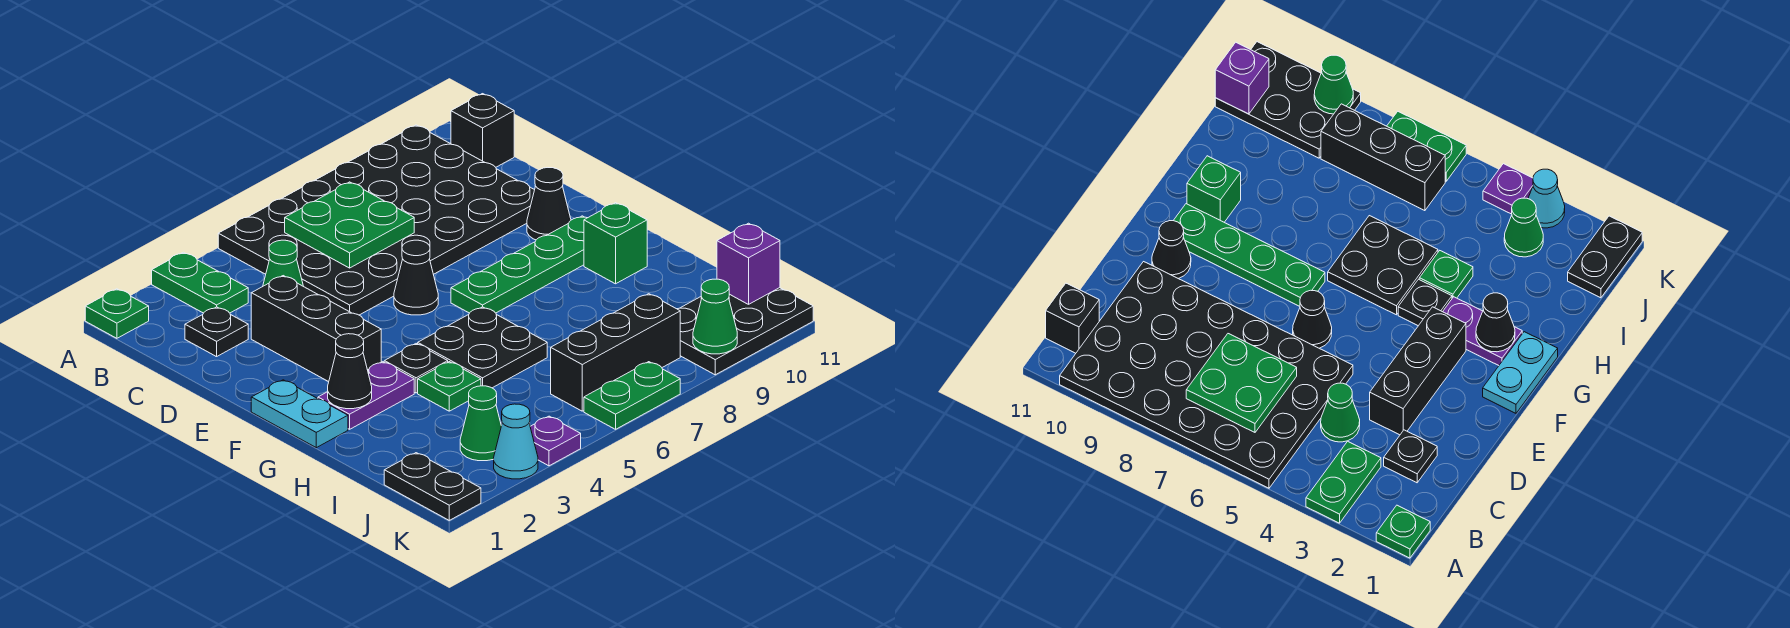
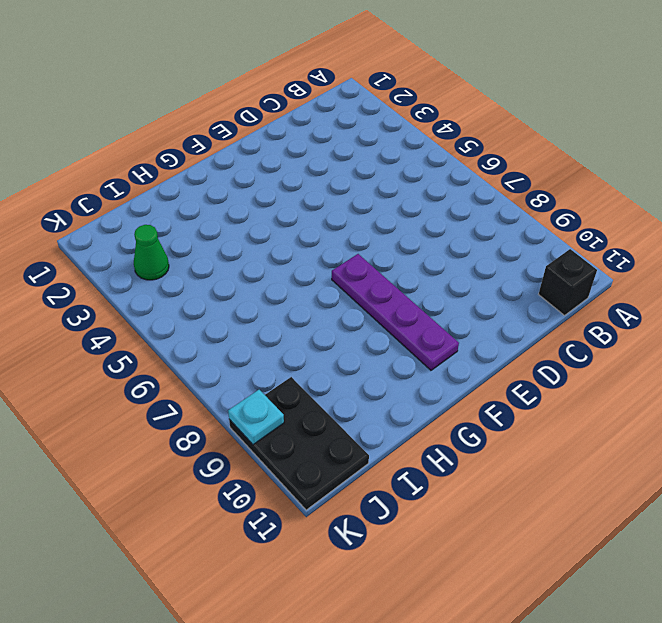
purple 1x4 plate [332,254,459,370] -> green 1x4 plate [451,216,586,313]
cyan 1x1 plate [228,390,284,445] -> green 1x1 cone [693,279,737,354]
none -> green 1x1 plate [85,289,149,338]
none -> green 1x2 plate [152,252,248,313]
none -> black 4x6 plate [218,125,534,315]

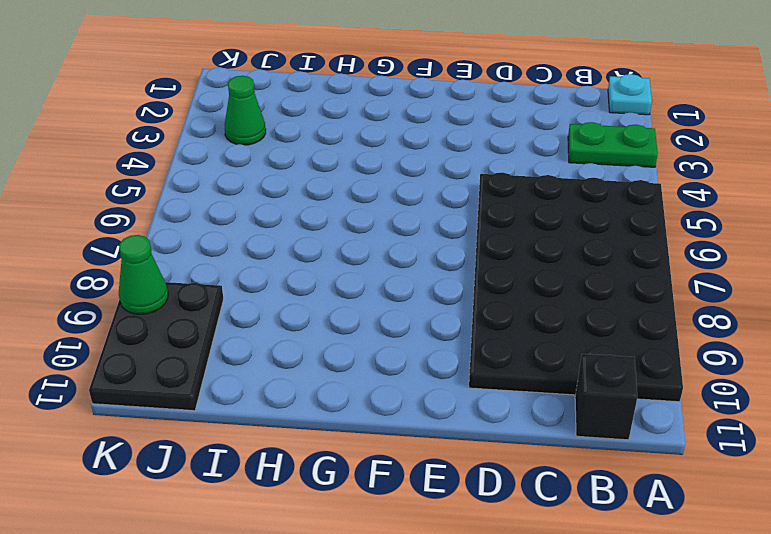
cyan 1x1 plate [608,74,652,115] -> green 1x1 plate [85,289,149,338]
none -> black 1x1 plate [185,307,248,357]
none -> green 1x1 cone [263,240,303,286]
none -> black 1x3 brick [251,276,381,382]

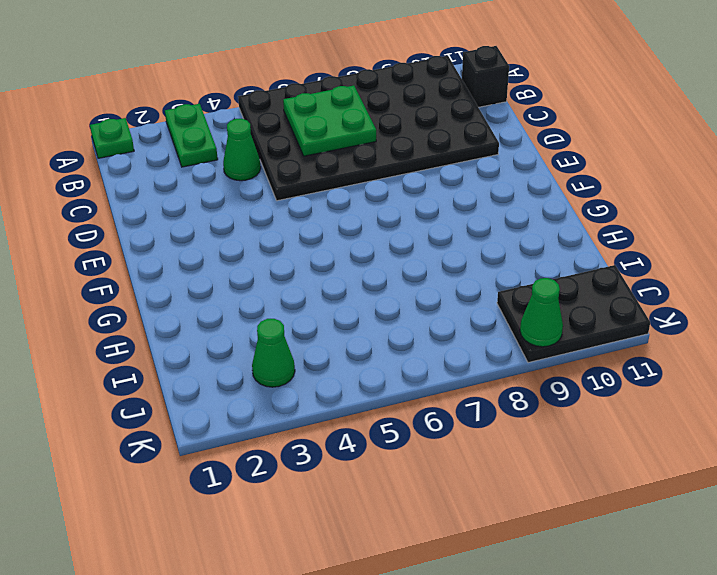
none -> black 1x1 plate [185,307,248,357]
none -> black 1x3 brick [251,276,381,382]
none -> black 1x1 cone [394,240,438,315]

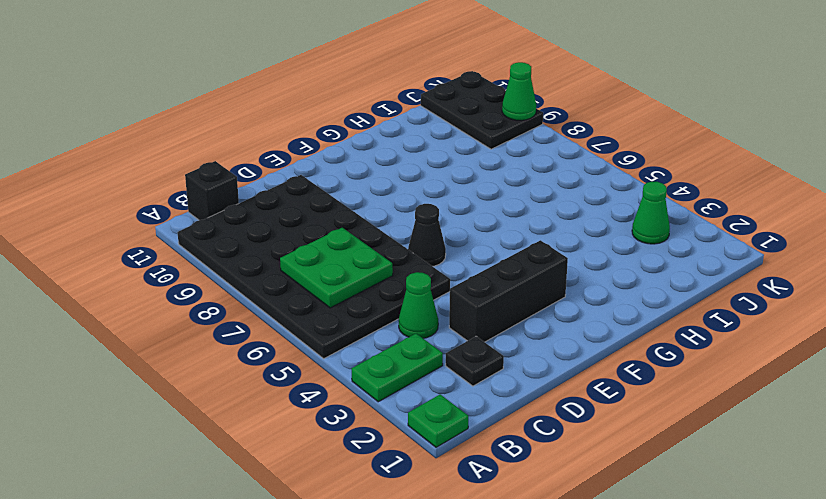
none -> black 1x1 cone [527,168,571,240]
none -> cyan 1x2 plate [251,380,348,448]
none -> green 1x4 plate [451,216,586,313]

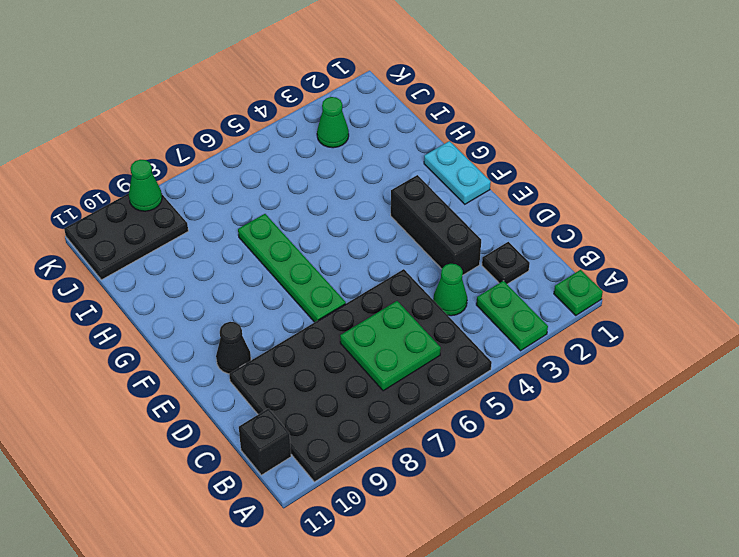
green 1x4 plate [238,214,346,322] -> green 1x4 plate turned to [451,216,586,313]
none -> black 1x1 cone [394,240,438,315]
none -> purple 1x2 plate [318,362,414,429]
none -> black 1x1 plate [384,344,448,393]

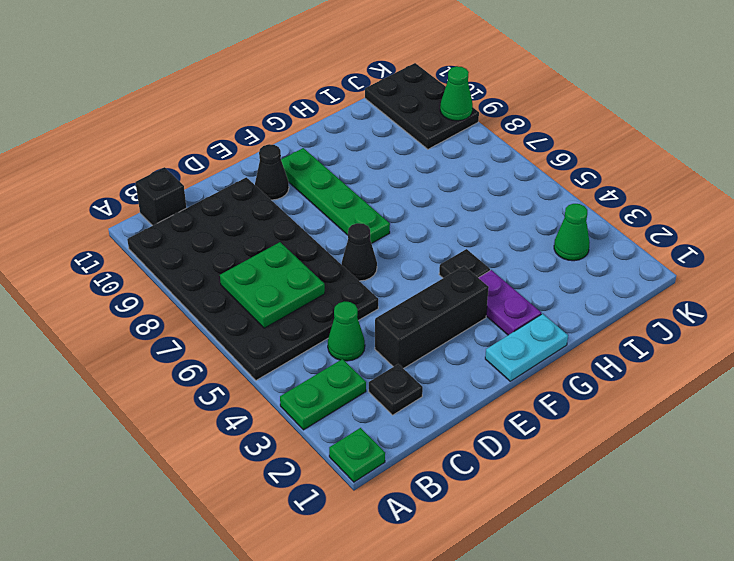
none -> black 2x2 plate [418,307,547,388]
none -> green 1x1 brick [584,203,647,284]
none -> green 1x1 plate [418,362,481,411]

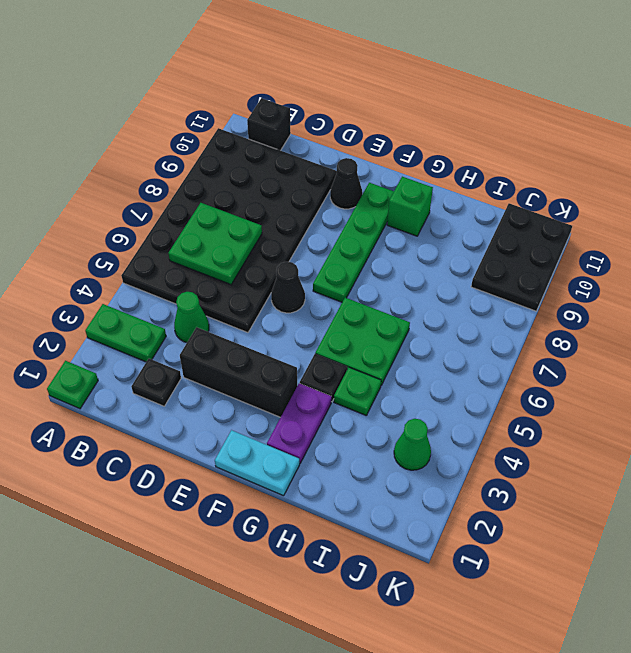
green 2x2 plate [315,298,410,385] -> black 2x2 plate [418,307,547,388]
none -> black 1x2 plate [384,453,481,520]
none -> black 1x3 brick [551,294,680,411]
none -> cyan 1x1 cone [494,404,538,479]

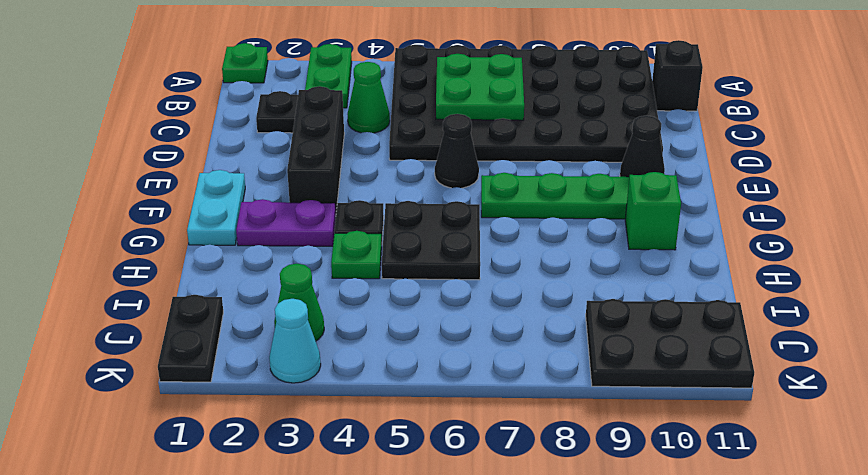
none -> black 1x3 brick [551,294,680,411]
none -> purple 1x1 plate [530,416,581,466]
none -> green 1x2 plate [584,362,680,429]

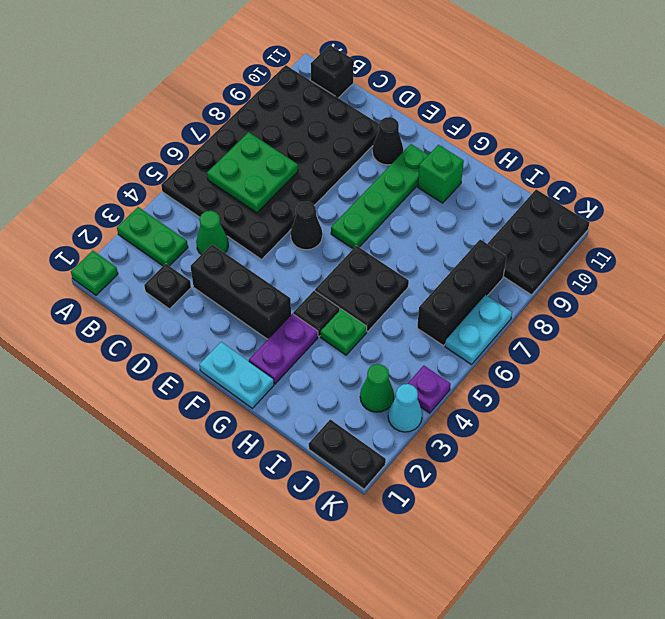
cyan 1x2 plate [445,295,512,365] -> green 1x2 plate [584,362,680,429]
none -> black 1x1 cone [328,334,372,409]
none -> purple 1x1 brick [717,223,780,304]
none -> green 1x1 cone [693,279,737,354]

